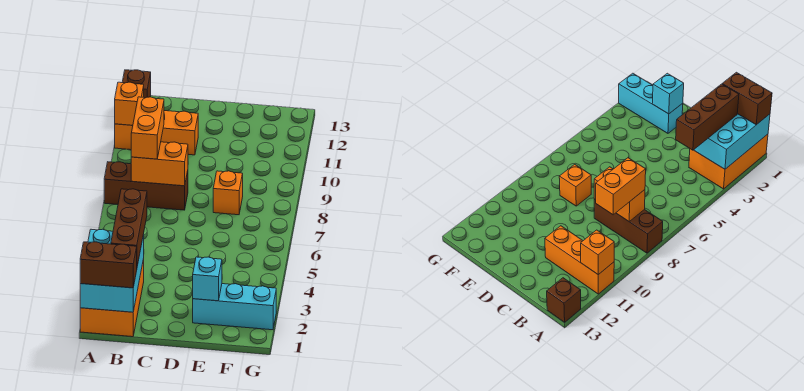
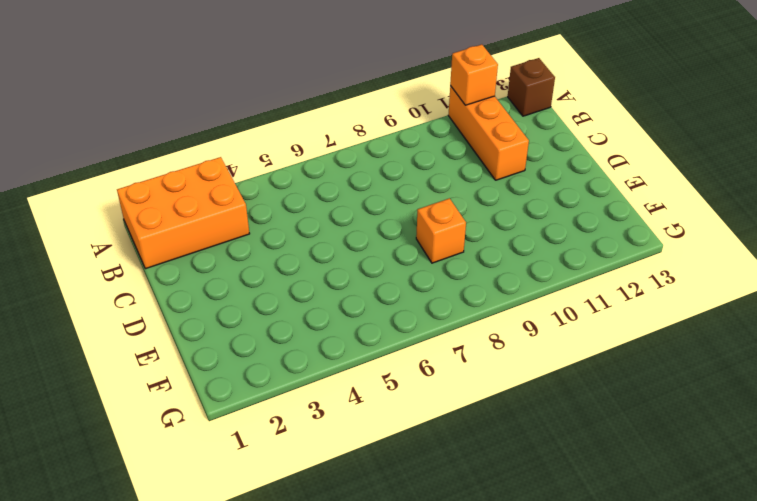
none -> brown 1x3 brick [104,162,188,210]
none -> cyan 1x3 brick [193,284,276,330]
none -> cyan 2x3 brick [80,229,144,312]

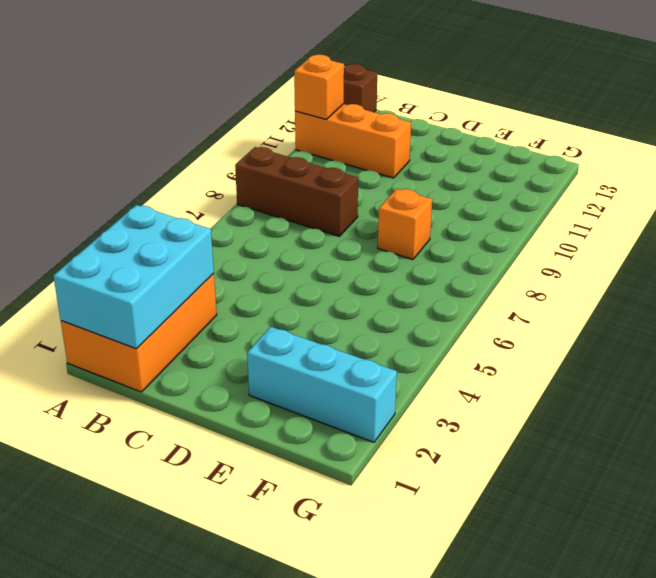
none -> orange 1x2 brick [131,142,188,186]
none -> cyan 1x1 brick [193,257,222,301]
none -> brown 1x2 brick [80,242,137,288]

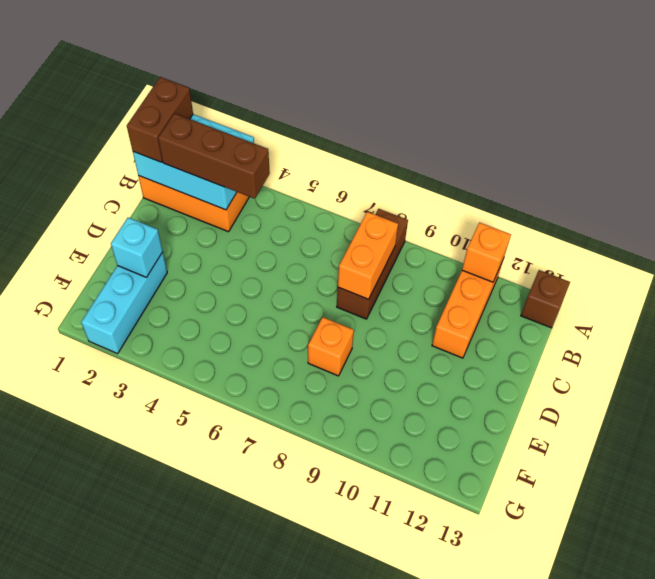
none -> orange 1x2 brick [131,97,164,159]

